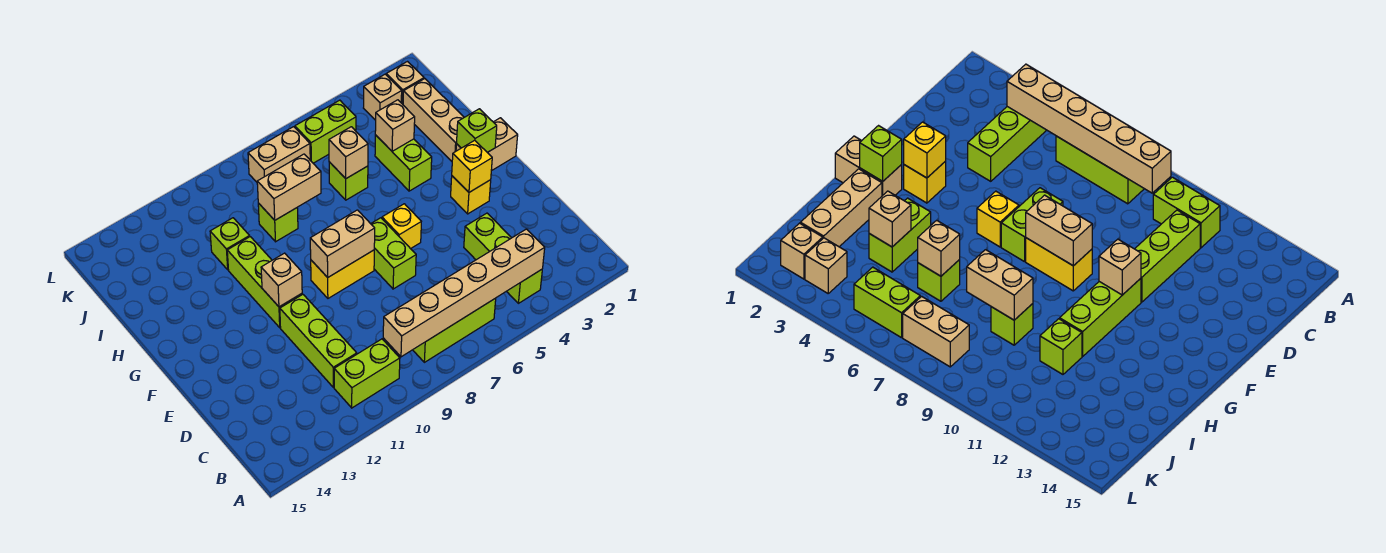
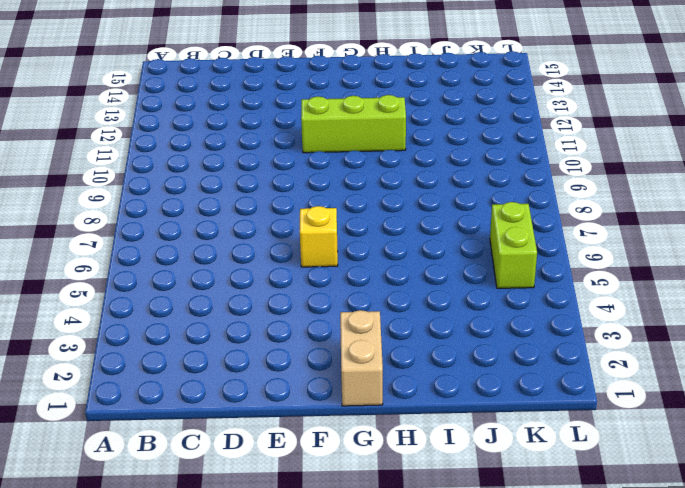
none -> lime 1x3 brick [464,213,542,303]
none -> lime 1x3 brick [413,298,496,362]
none -> lime 1x2 brick [334,339,400,408]

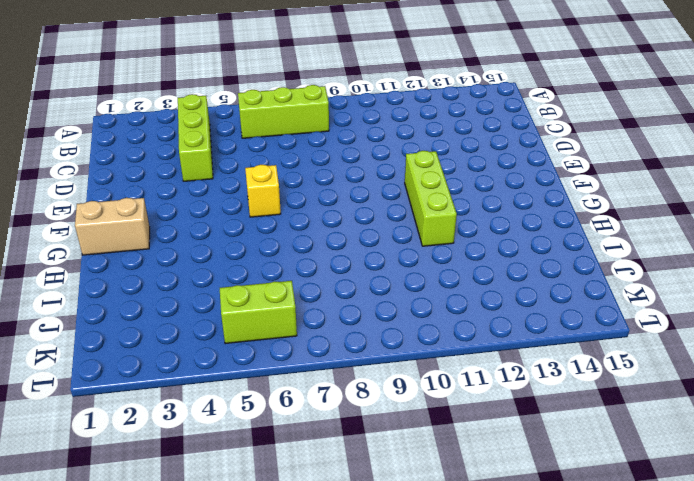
none -> lime 1x2 brick [334,339,400,408]
none -> lime 1x3 brick [280,294,357,388]
none -> lime 1x2 brick [371,218,416,289]

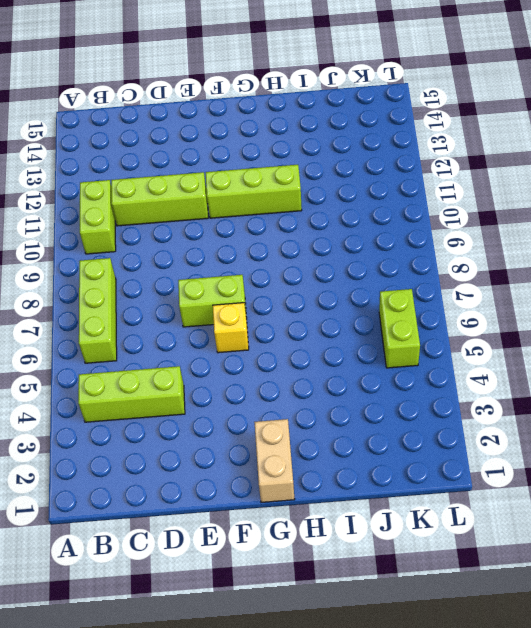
none -> yellow 1x1 brick [451,176,491,214]
none -> yellow 1x2 brick [311,250,374,298]
none -> tan 1x3 brick [403,79,464,161]

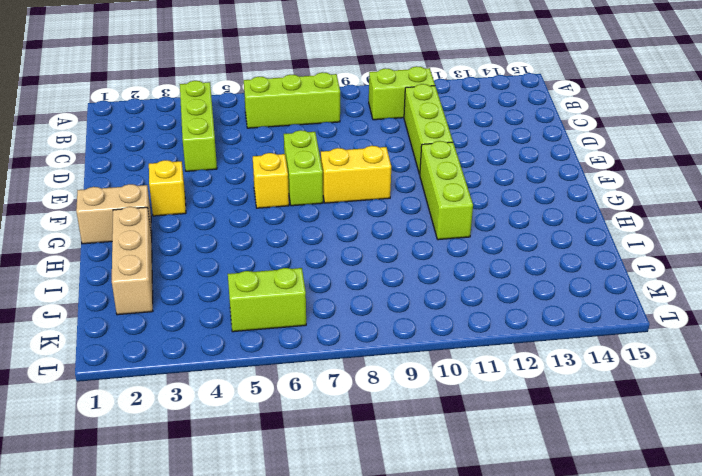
none -> lime 1x2 brick [375,135,432,191]
none -> lime 1x1 brick [329,162,368,200]
none -> lime 1x1 brick [258,203,298,242]

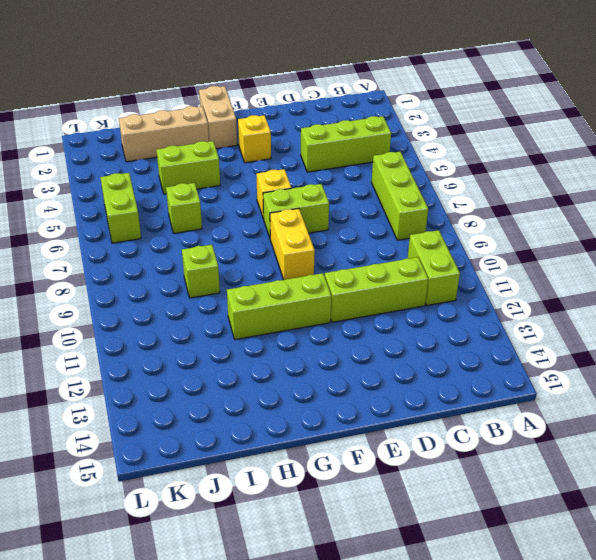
none -> lime 1x1 brick [210,218,250,270]
none -> tan 1x1 brick [386,62,424,104]
none -> tan 1x1 brick [364,74,402,120]

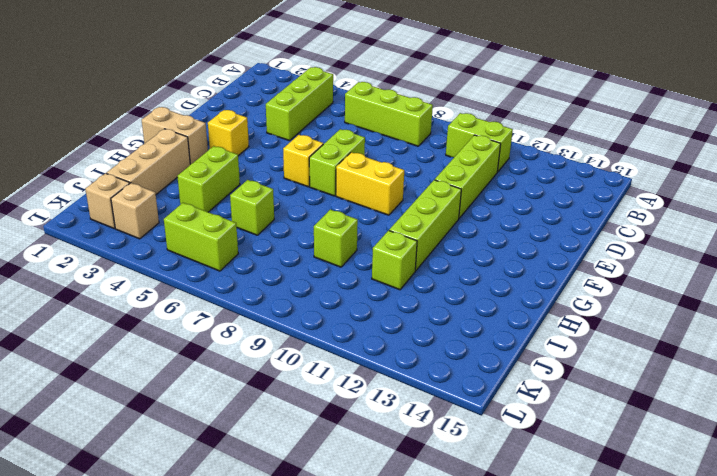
none -> tan 1x2 brick [248,127,310,182]
none -> tan 1x6 brick [383,229,545,357]
none -> yellow 1x1 brick [452,140,492,192]

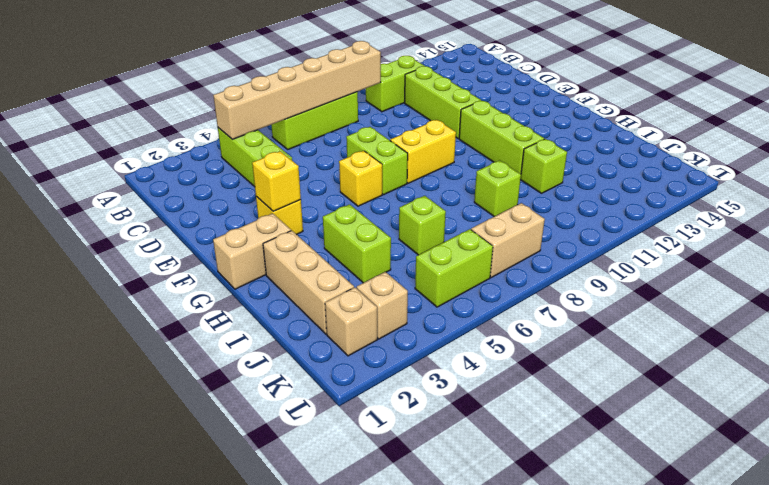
none -> tan 1x2 brick [310,210,375,277]
none -> tan 1x1 brick [261,253,302,307]
none -> lime 1x1 brick [457,109,497,152]

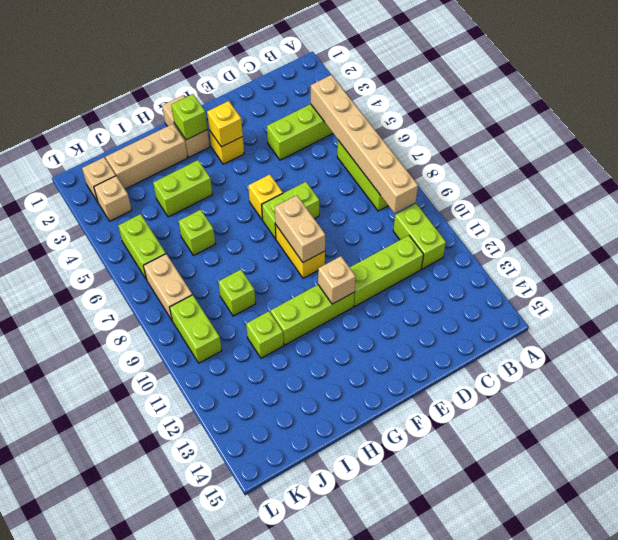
lime 1x2 brick [170,295,222,363] -> none
none -> tan 1x1 brick [375,100,415,151]
none -> tan 1x1 brick [329,127,368,179]
none -> tan 1x2 brick [257,154,321,220]

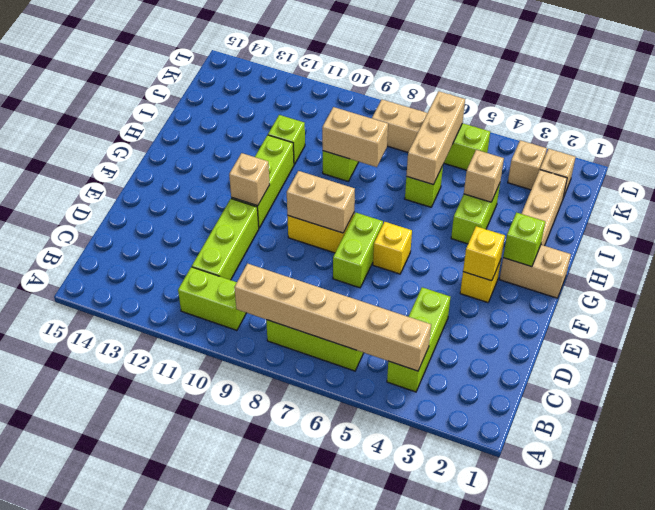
tan 1x3 brick [406,91,465,185] -> tan 1x1 brick [329,127,368,179]

